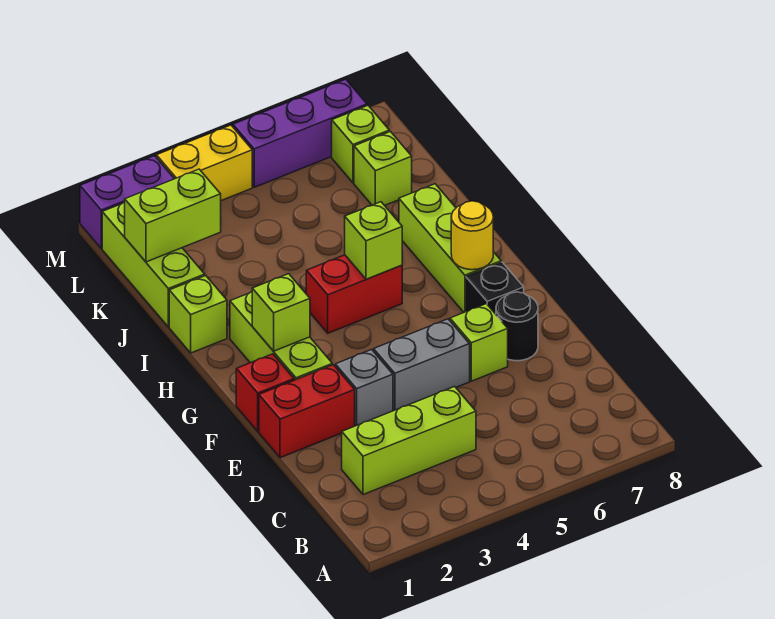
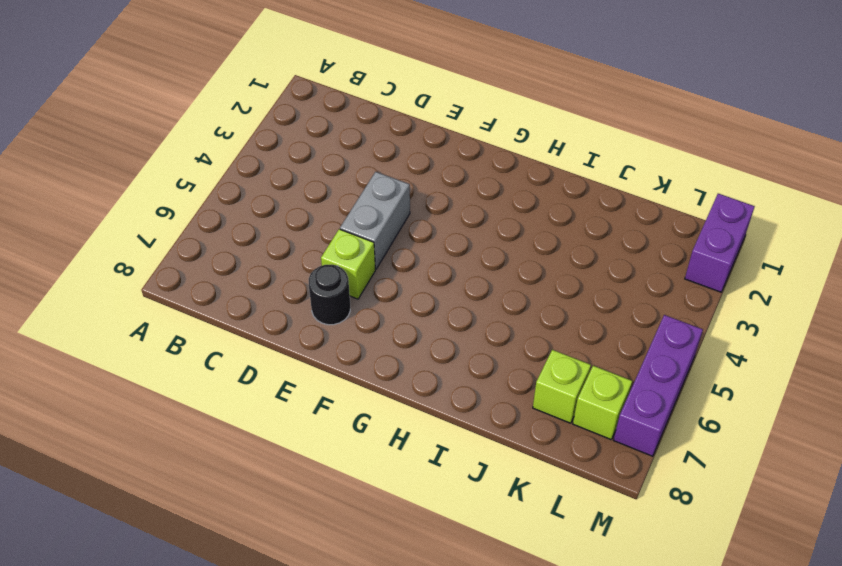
none -> lime 1x3 brick [342,387,476,495]
none -> red 1x2 brick [259,365,355,458]
none -> grey 1x1 brick [335,349,393,426]

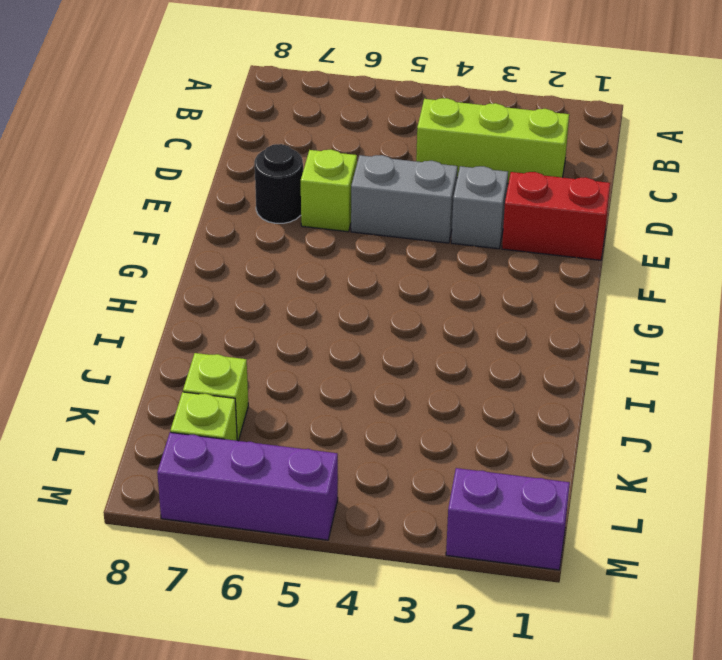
none -> red 1x1 brick [236,354,294,431]
none -> lime 1x3 brick [230,292,332,380]
none -> black 1x1 brick [466,262,524,314]

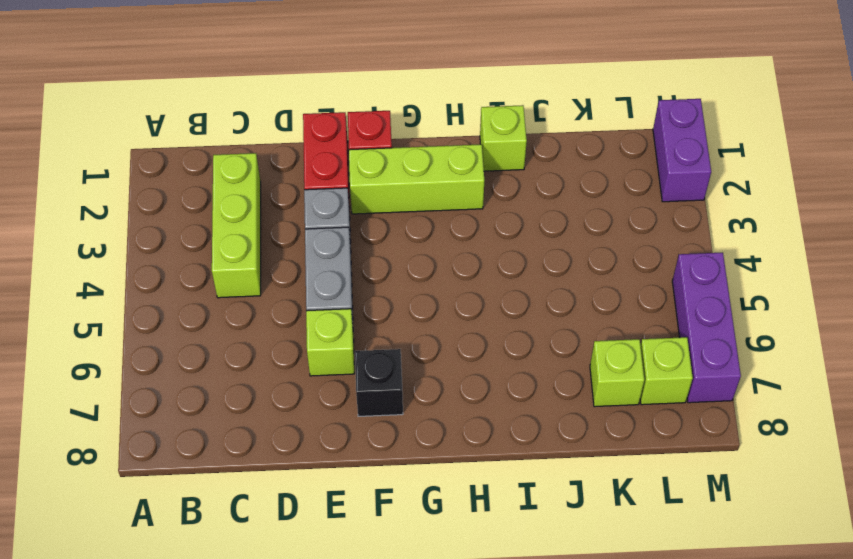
none -> black 1x1 round brick [496,292,538,361]
none -> lime 1x3 brick [399,184,501,312]
none -> red 1x2 brick [306,255,402,333]

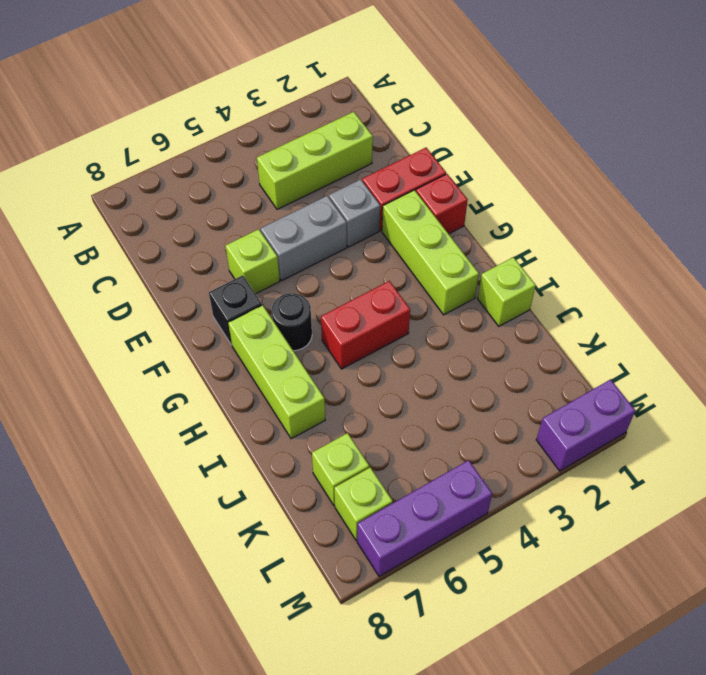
black 1x1 round brick [272,293,312,351] -> black 1x1 round brick moved to [496,292,538,361]
none -> lime 1x3 brick [102,202,205,327]
none -> yellow 1x2 brick [156,125,252,201]
none -> lime 1x1 brick [252,274,310,351]

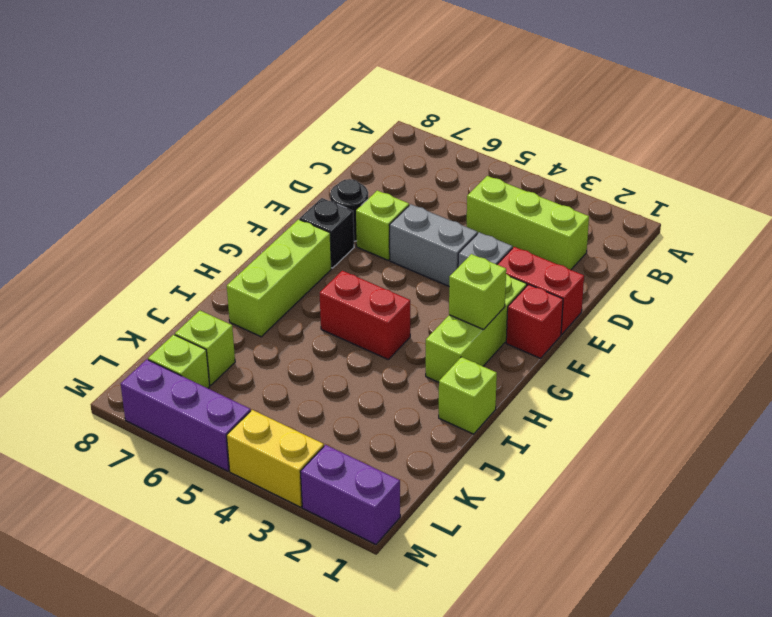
none -> lime 1x3 brick [102,202,205,327]
none -> yellow 1x1 round brick [451,201,493,270]
none -> lime 1x1 brick [345,202,402,279]

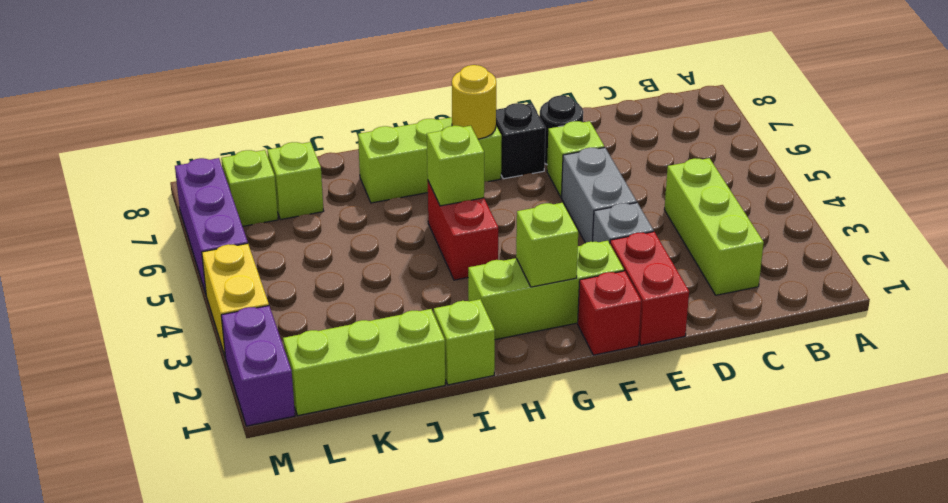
none -> lime 1x2 brick [125,169,221,262]

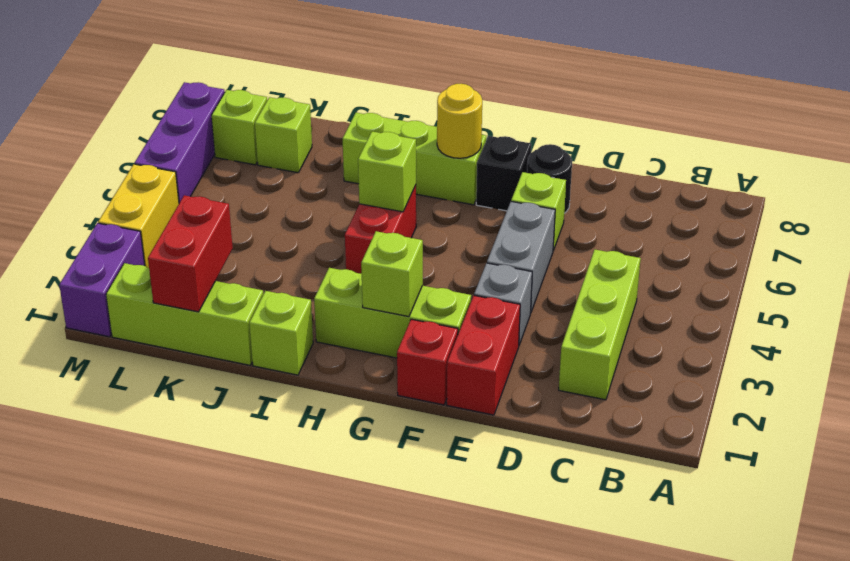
red 1x2 brick [148,195,233,312] -> lime 1x2 brick [125,169,221,262]

